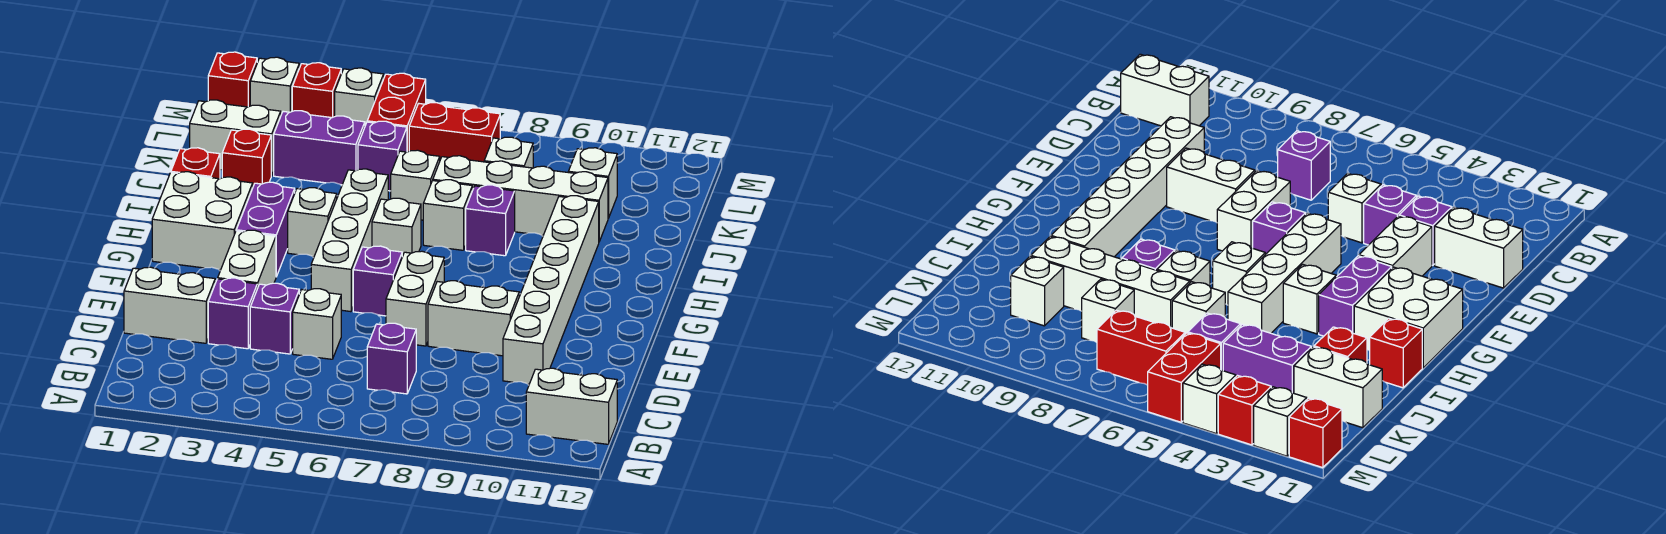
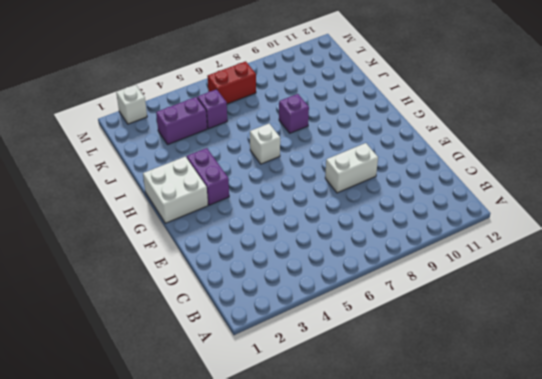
none -> white 1x2 brick [526,368,617,444]
none -> purple 1x1 brick [367,323,416,394]
none -> white 1x2 brick [124,267,215,343]
none -> purple 1x1 brick [208,278,257,349]

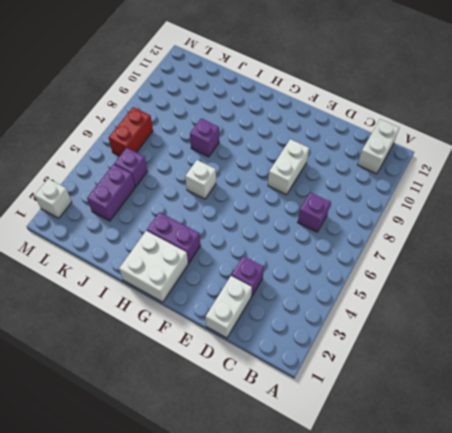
none -> purple 1x1 brick [250,283,299,354]
none -> white 1x1 brick [293,289,341,359]
none -> white 1x6 brick [503,196,599,384]
none -> white 1x2 brick [218,230,276,288]

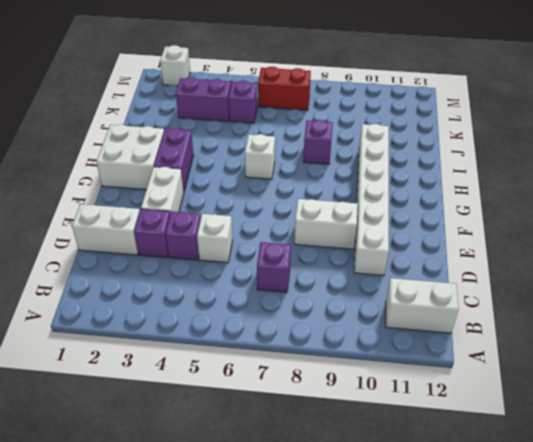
none -> white 1x2 brick [386,251,444,346]
none -> white 1x4 brick [311,169,388,312]
none -> purple 1x1 brick [353,246,402,316]
none -> white 1x1 brick [288,188,337,257]

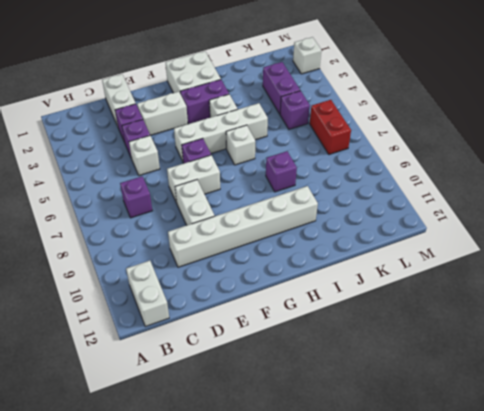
none -> red 1x1 brick [171,148,220,179]
none -> white 1x1 brick [423,180,472,250]
none -> red 1x1 brick [222,129,271,186]
none -> white 1x1 brick [391,150,440,220]

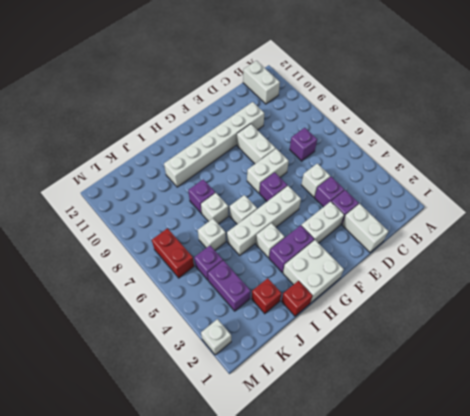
none -> white 1x4 brick [433,156,608,241]
none -> white 1x2 brick [190,100,281,176]
none -> white 1x1 brick [484,137,533,168]
none -> white 1x1 brick [568,148,617,218]

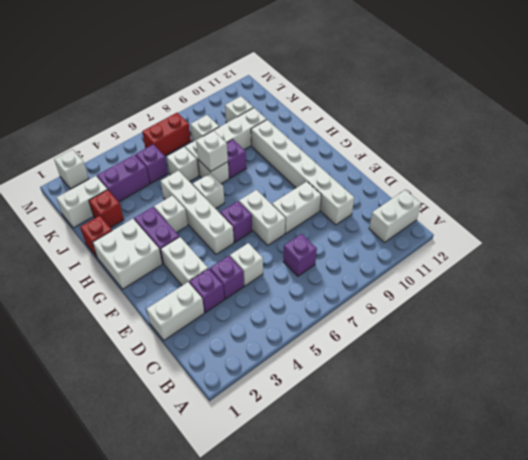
white 1x1 brick [196,131,228,172] -> white 1x1 brick moved to [335,68,384,126]
none -> red 1x2 brick [367,73,426,152]
none -> red 1x1 brick [208,52,257,107]
none -> red 1x1 brick [292,63,341,118]

